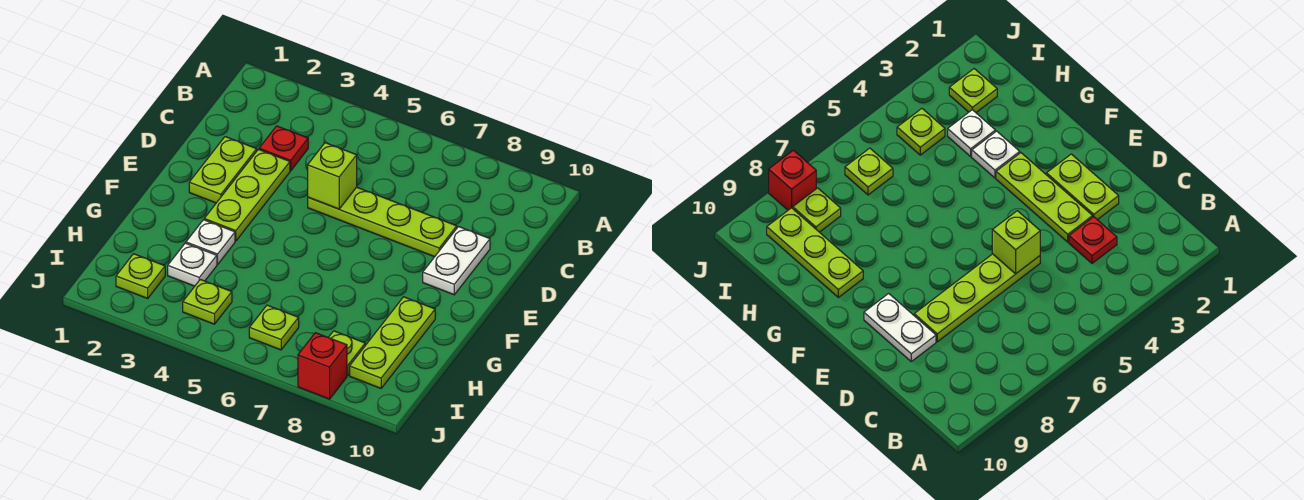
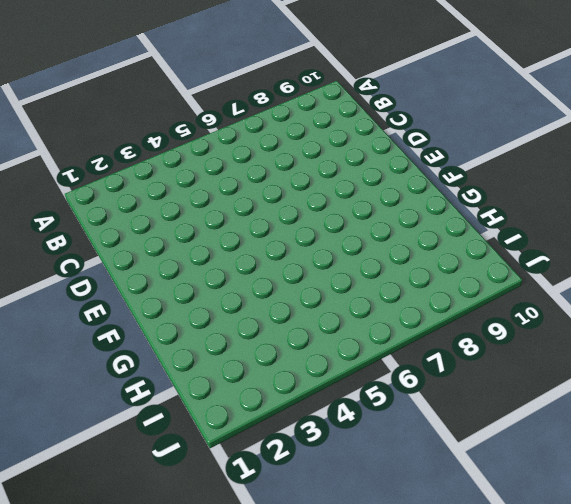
none -> red 1x1 plate [259,126,308,171]
none -> lime 1x2 plate [189,137,257,203]
none -> lime 1x3 plate [204,149,290,241]

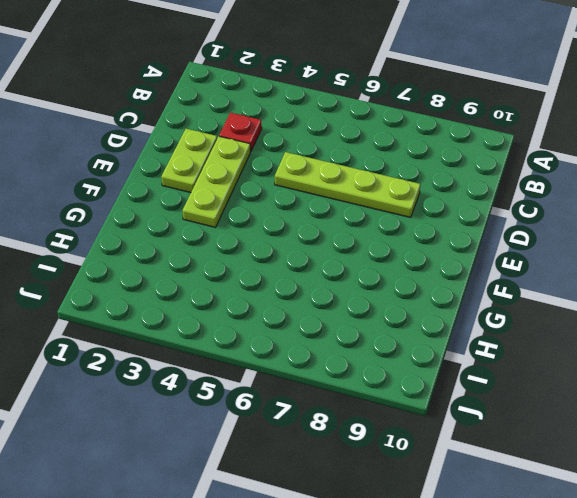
none -> white 1x2 plate [423,227,490,295]
none -> white 1x1 plate [186,220,235,264]
none -> lime 1x3 plate [350,297,435,388]

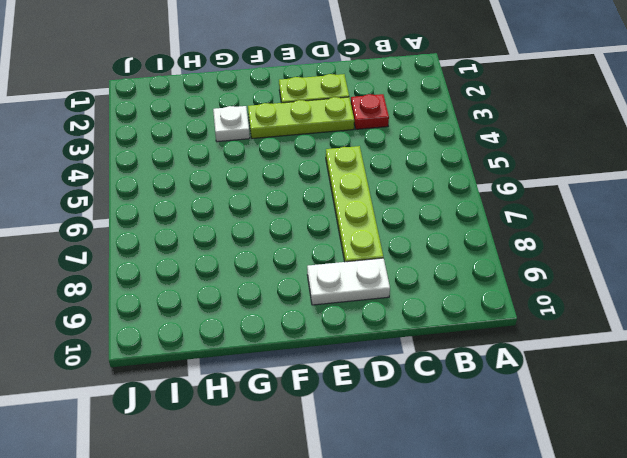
none -> lime 1x3 plate [350,297,435,388]
none -> white 1x1 plate [168,243,217,286]
none -> lime 1x1 plate [116,254,165,298]

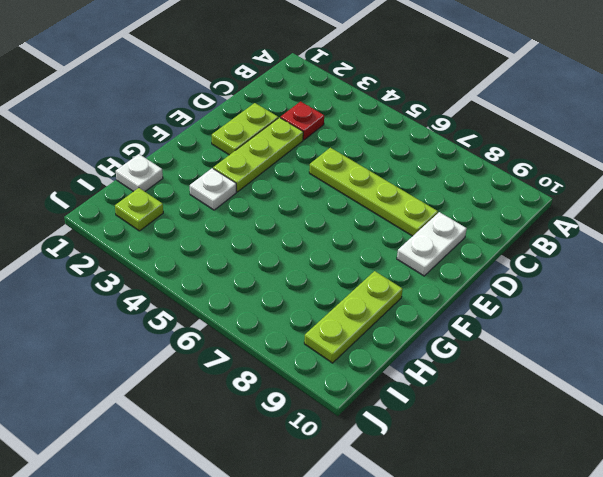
white 1x1 plate [116,154,163,192] -> white 1x1 plate moved to [168,243,217,286]
none -> lime 1x1 plate [183,279,232,324]
none -> lime 1x1 plate [249,305,299,350]
none -> lime 1x1 plate [329,331,365,376]

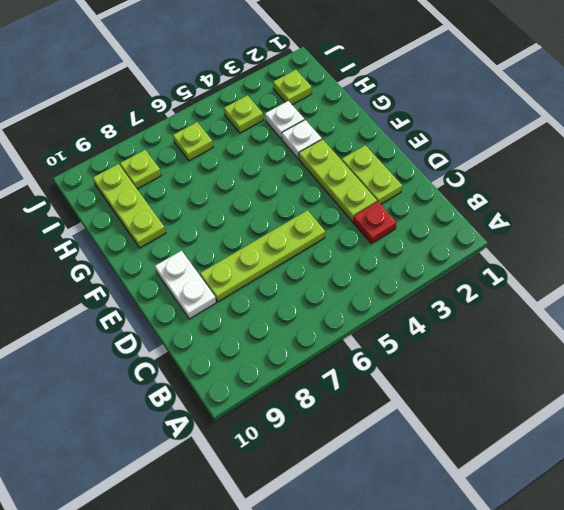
none -> red 1x1 brick [298,333,347,399]
none -> lime 1x1 brick [308,143,357,209]

